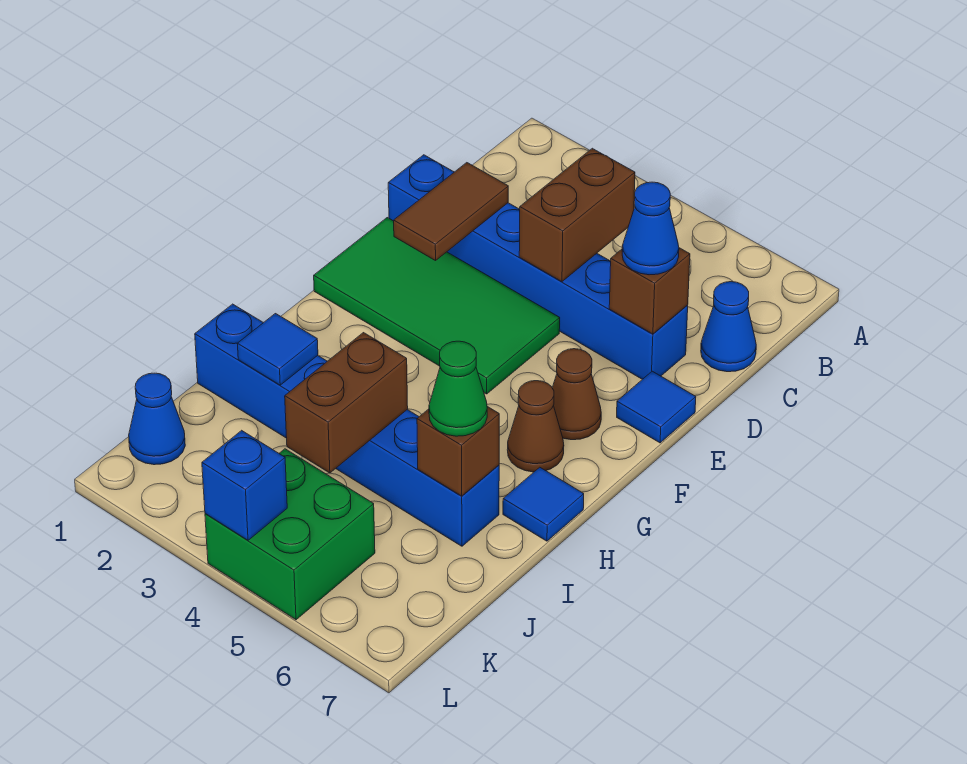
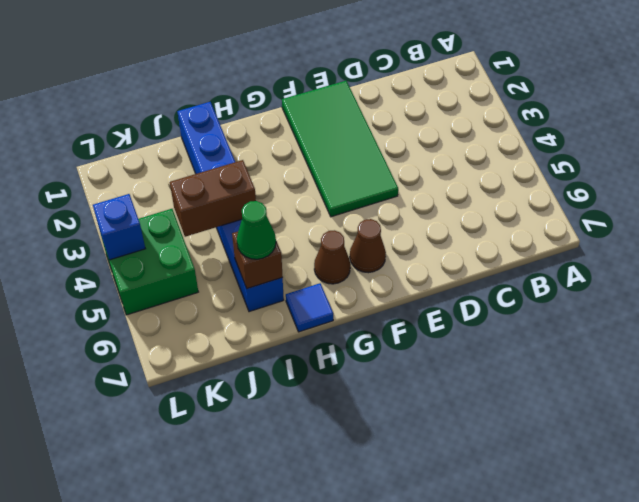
none -> blue 1x1 cone [701,282,756,372]
none -> blue 1x6 brick [388,155,688,379]
none -> blue 1x1 tile [617,371,696,443]

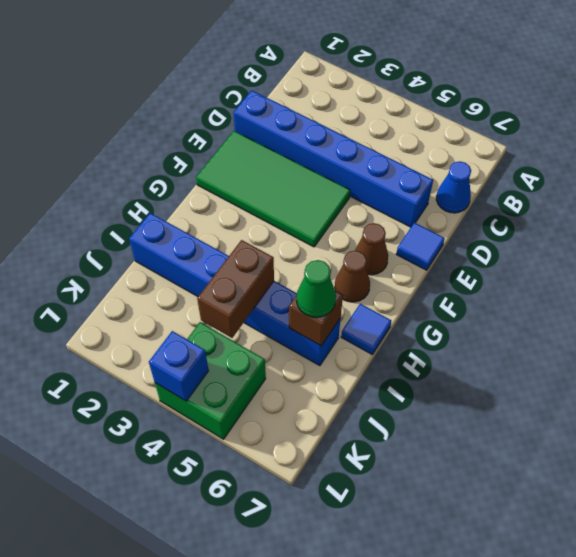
none -> blue 1x1 cone [129,373,185,465]
none -> brown 1x2 brick [519,148,635,282]
none -> brown 1x2 tile [394,163,508,261]

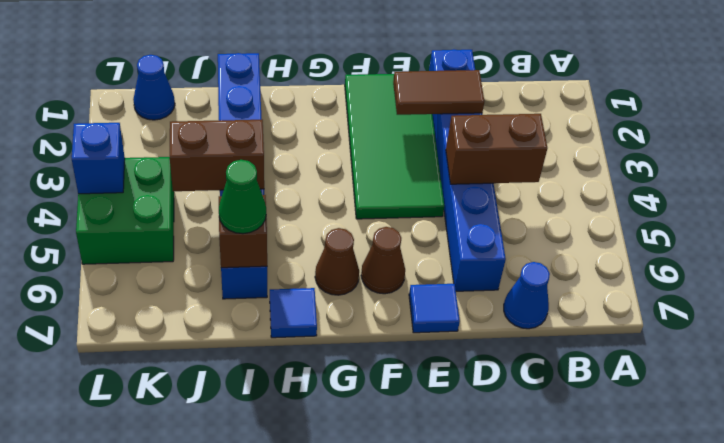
none -> brown 1x1 brick [609,248,690,334]
none -> blue 1x1 tile [237,314,318,385]
none -> blue 1x1 cone [622,182,679,275]

